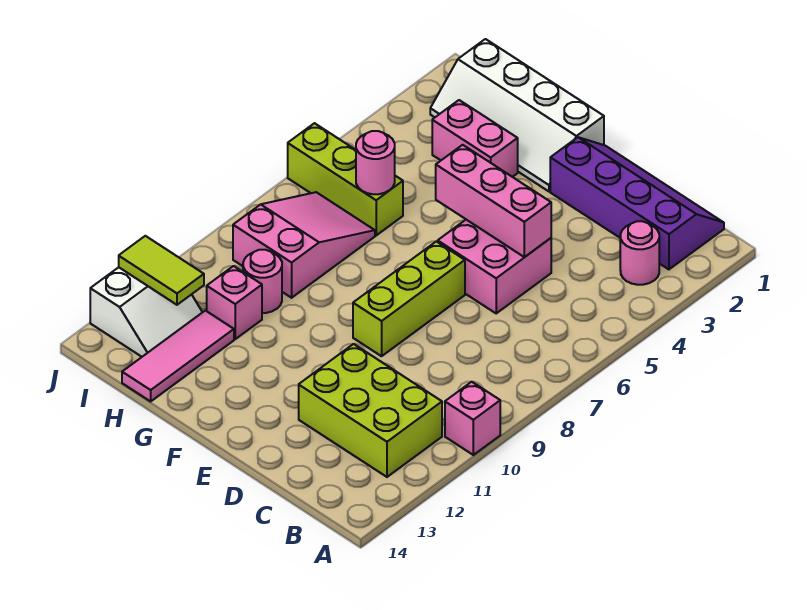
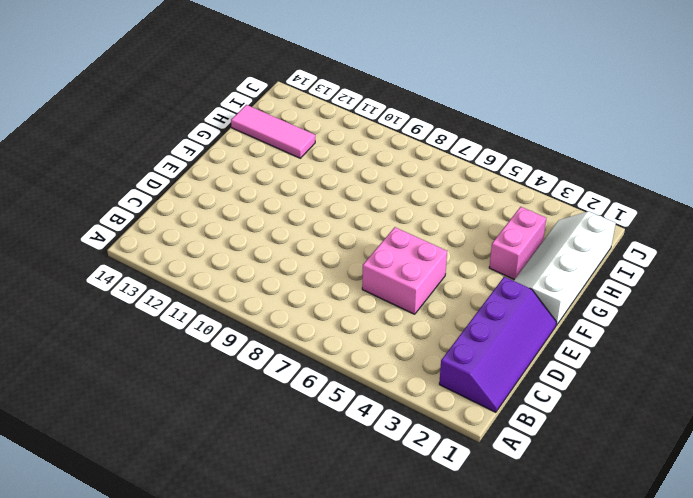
none -> pink 1x1 brick [445,382,500,455]
none -> pink 1x1 round brick [620,221,659,285]
none -> lime 2x3 brick [299,344,442,477]

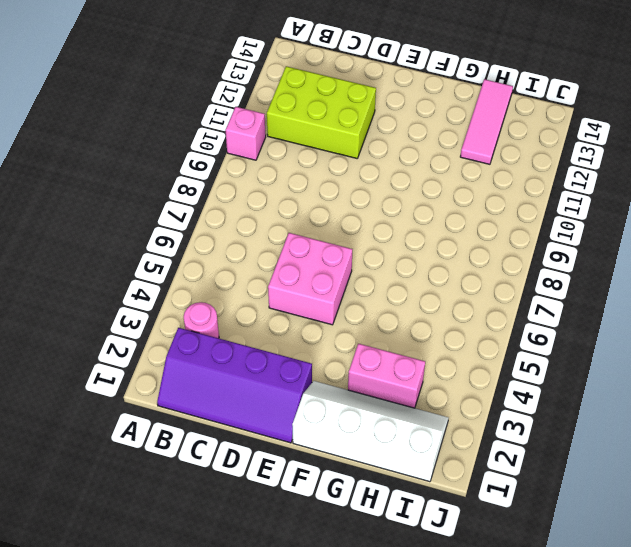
none -> lime 1x3 brick [353,241,465,356]
none -> lime 1x3 brick [288,123,403,235]
none -> pink 2x3 slope [233,192,375,298]

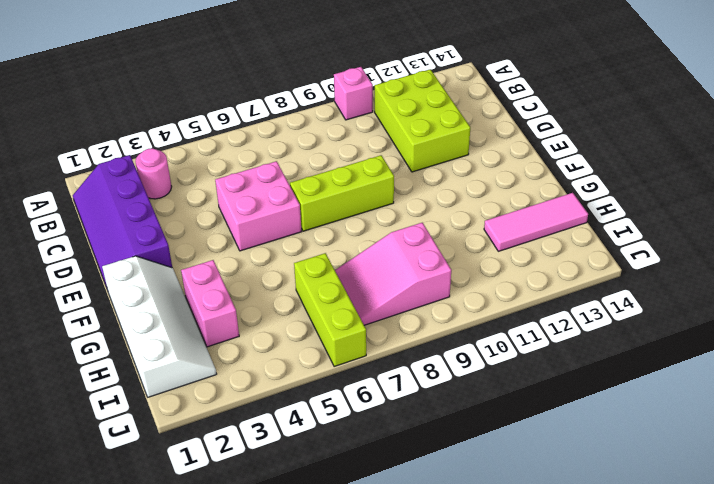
none -> pink 1x1 round brick [243,250,282,313]
none -> pink 1x1 brick [207,266,262,339]
none -> white 2x2 slope [90,267,202,357]

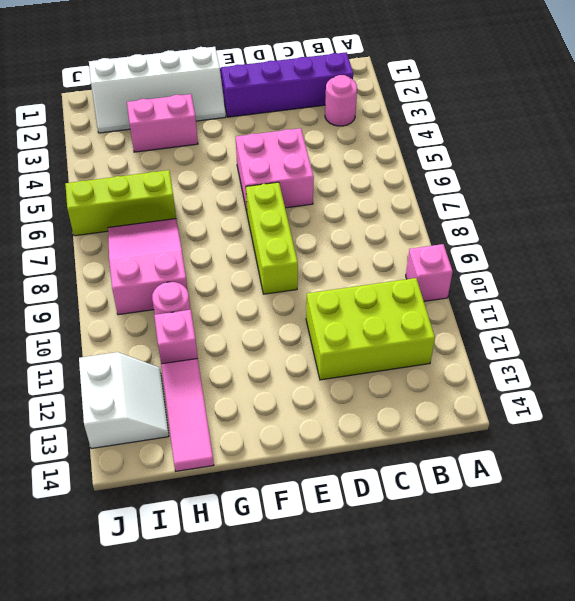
none -> pink 1x3 brick [436,145,551,257]
none -> pink 1x1 round brick [356,131,395,194]
none -> lime 1x2 tile [119,236,204,305]

